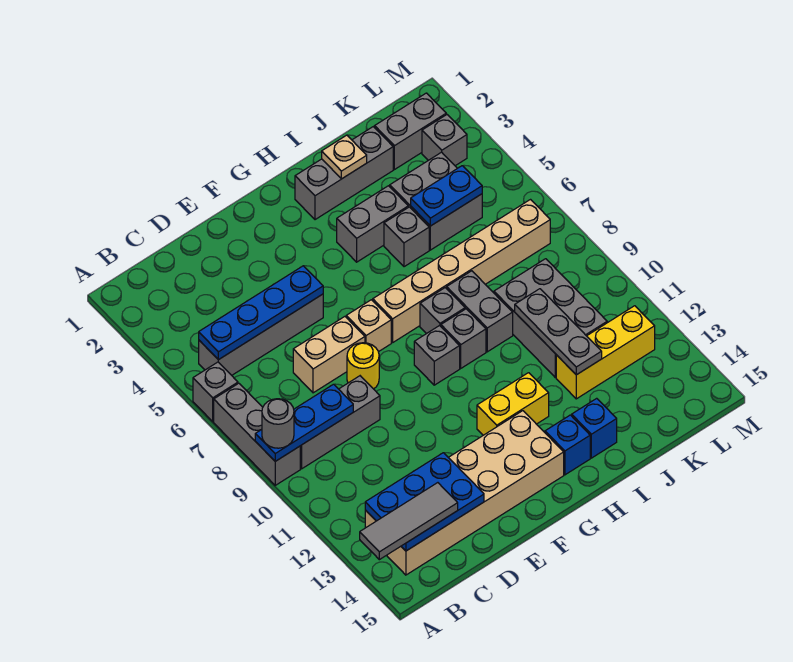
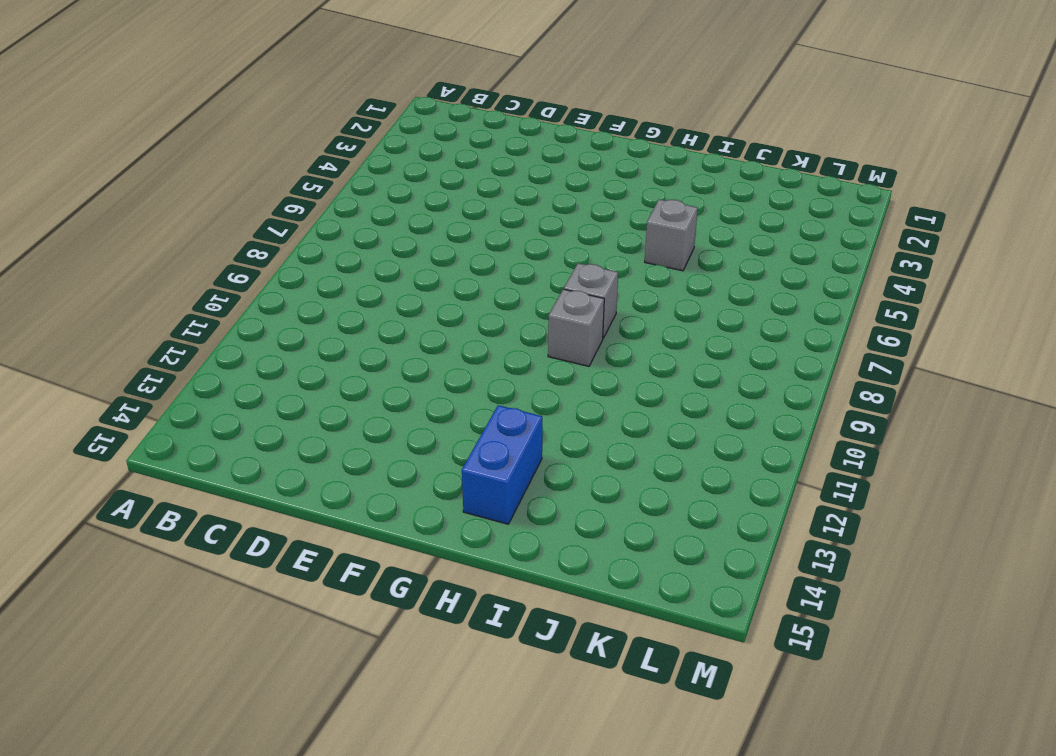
blue 1x2 brick [462,405,542,524] -> blue 1x1 brick [545,415,590,475]
none -> grey 1x1 brick [193,362,238,422]
none -> grey 1x3 brick [214,383,300,485]
none -> grey 1x4 brick [199,294,323,375]
none -> grey 1x3 brick [300,376,380,469]

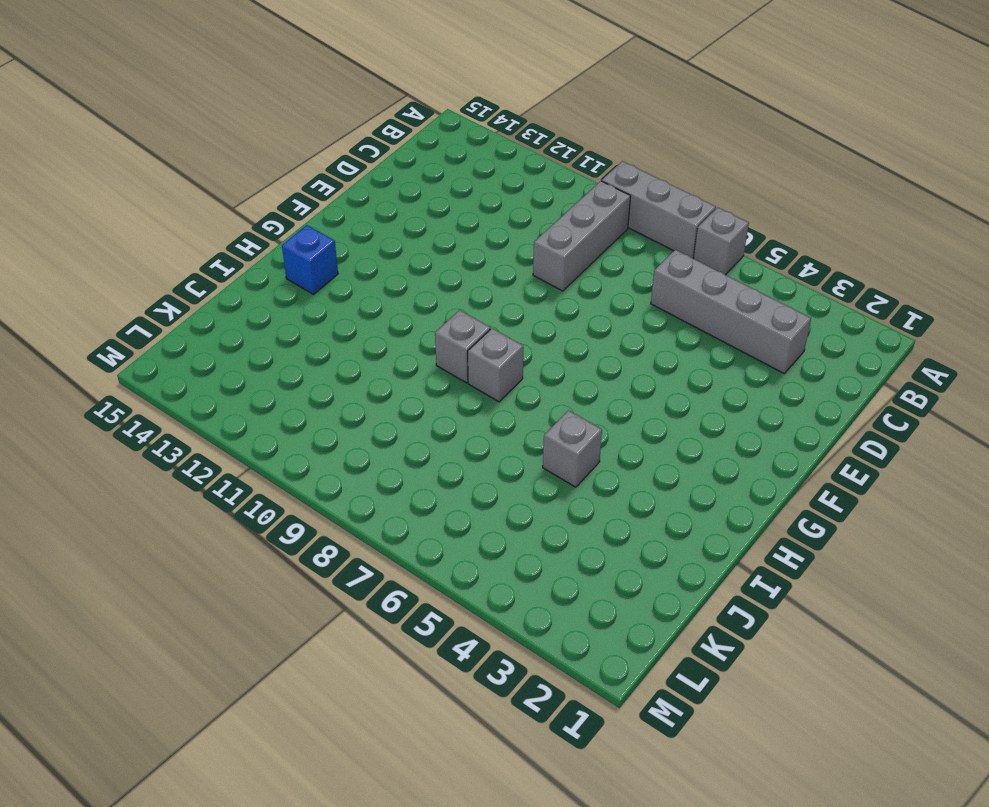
grey 1x4 brick [651,250,811,373] -> grey 1x4 brick turned to [199,294,323,375]
none -> tan 2x6 brick [365,411,564,575]
none -> tan 1x2 brick [293,317,365,393]
none -> yellow 1x1 round brick [347,343,379,389]
none -> tan 1x1 brick [346,300,391,352]

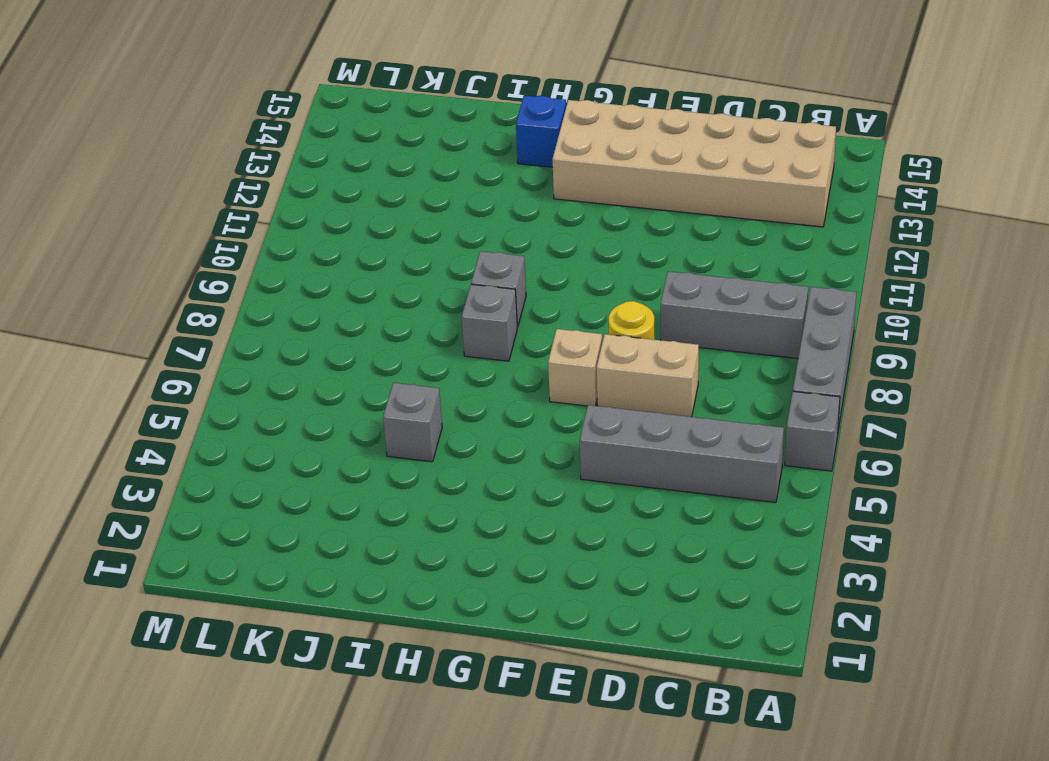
none -> tan 1x6 brick [373,200,550,342]
none -> grey 1x1 brick [414,326,460,385]
none -> yellow 1x2 brick [477,373,549,435]
none -> grey 1x3 brick [295,127,393,220]

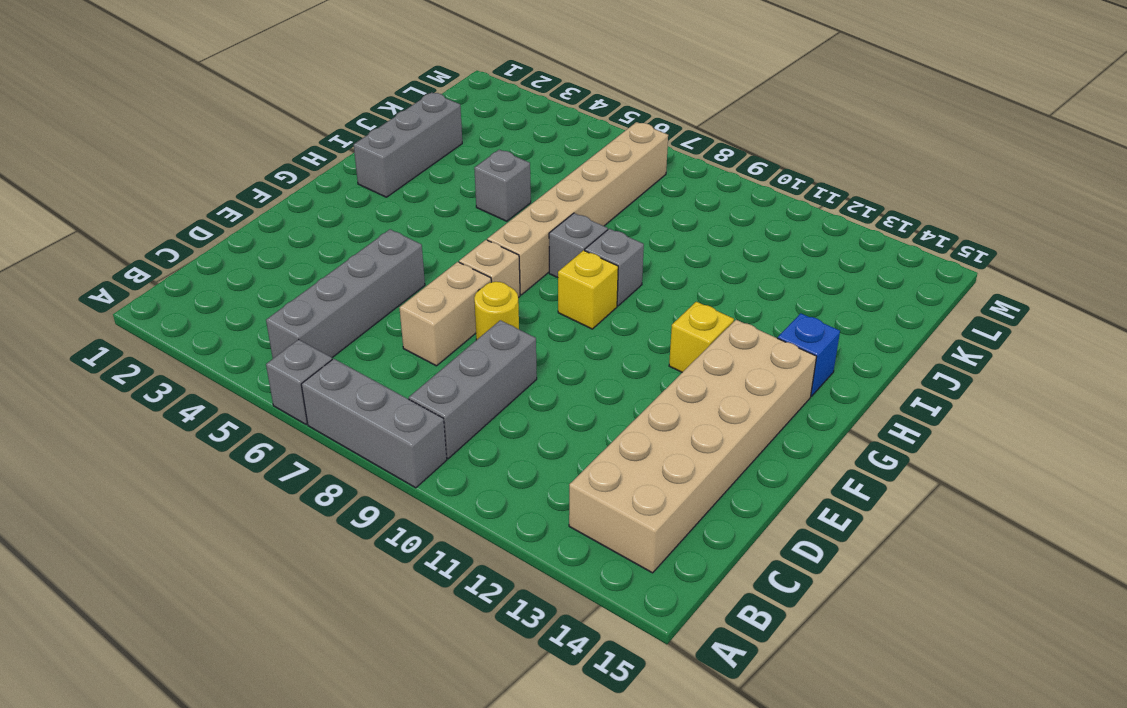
yellow 1x1 brick [558,250,618,329] -> grey 1x1 brick [414,326,460,385]
yellow 1x1 brick [669,302,734,372] -> yellow 1x2 brick [477,373,549,435]
none -> grey 1x2 brick [337,186,408,262]
none -> grey 1x2 brick [447,271,513,352]
none -> blue 1x1 brick [572,398,617,458]
none -> grey 2x2 brick [390,152,482,250]

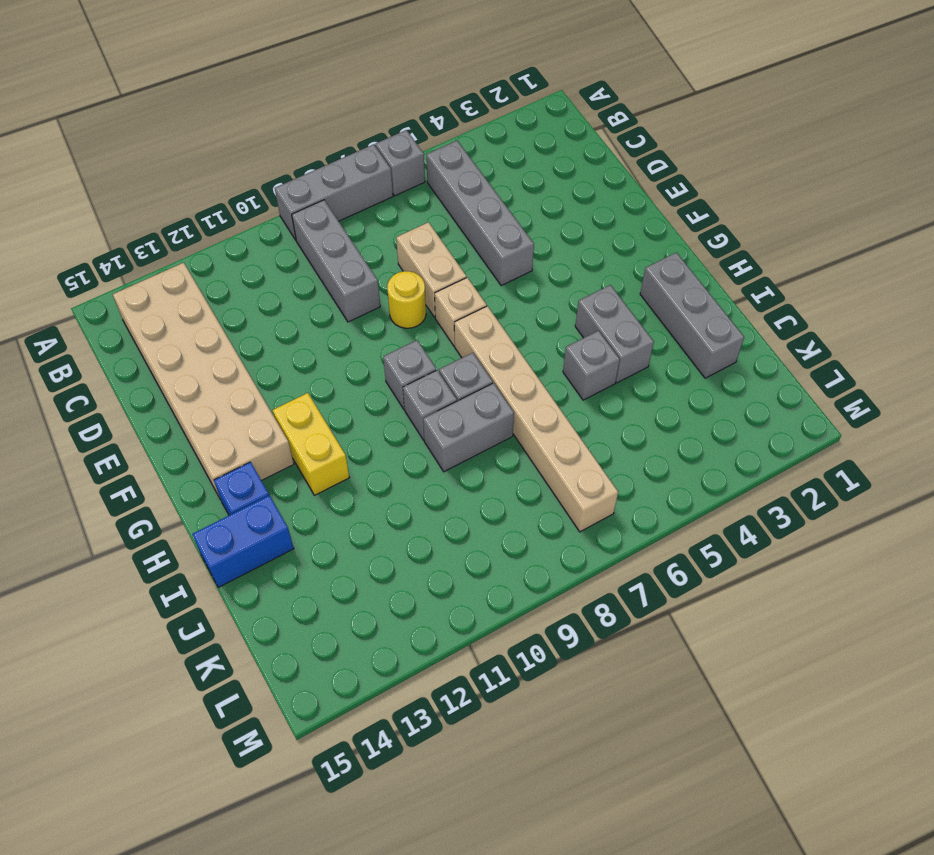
blue 1x2 brick [192,495,294,587] -> blue 1x1 brick [572,398,617,458]
none -> grey 2x2 brick [390,152,482,250]
none -> grey 2x3 brick [494,259,607,378]
none -> yellow 1x3 brick [556,306,655,399]
none -> grey 1x2 brick [375,93,446,170]

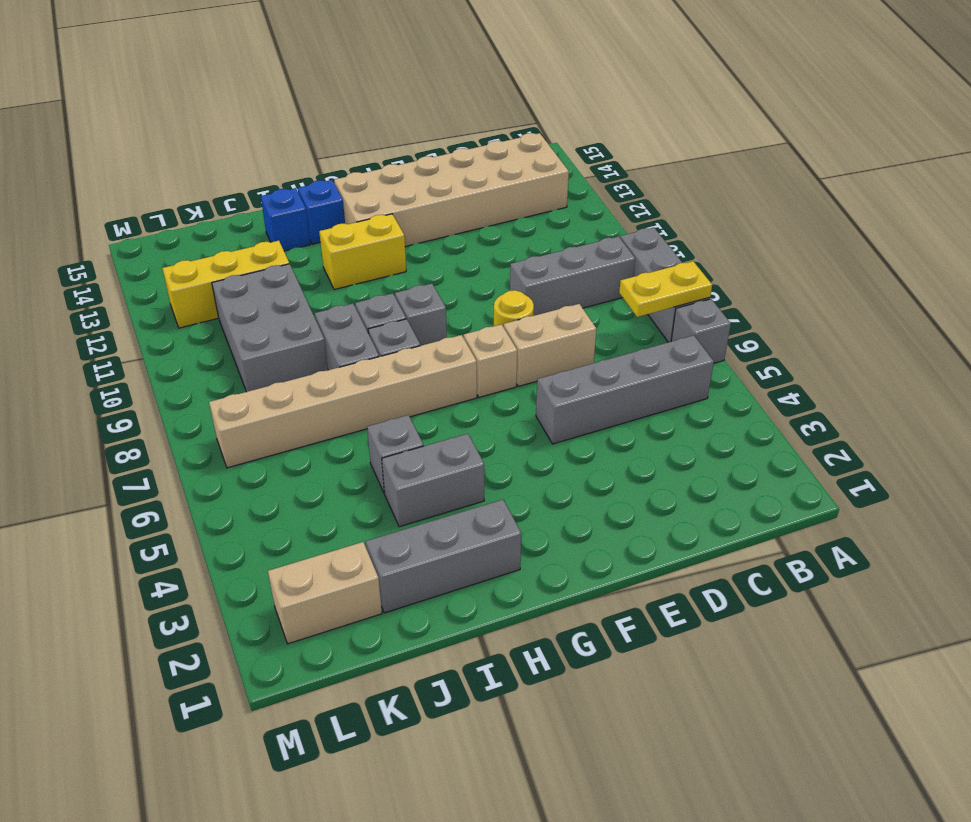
yellow 1x2 plate [619,261,712,317] -> none
tan 1x2 brick [268,542,382,644] -> grey 1x2 brick [375,93,446,170]
none -> grey 2x2 brick [390,152,482,250]
none -> grey 1x1 brick [422,115,467,166]
none -> blue 1x3 plate [255,384,353,461]
none -> blue 1x4 plate [199,266,323,360]

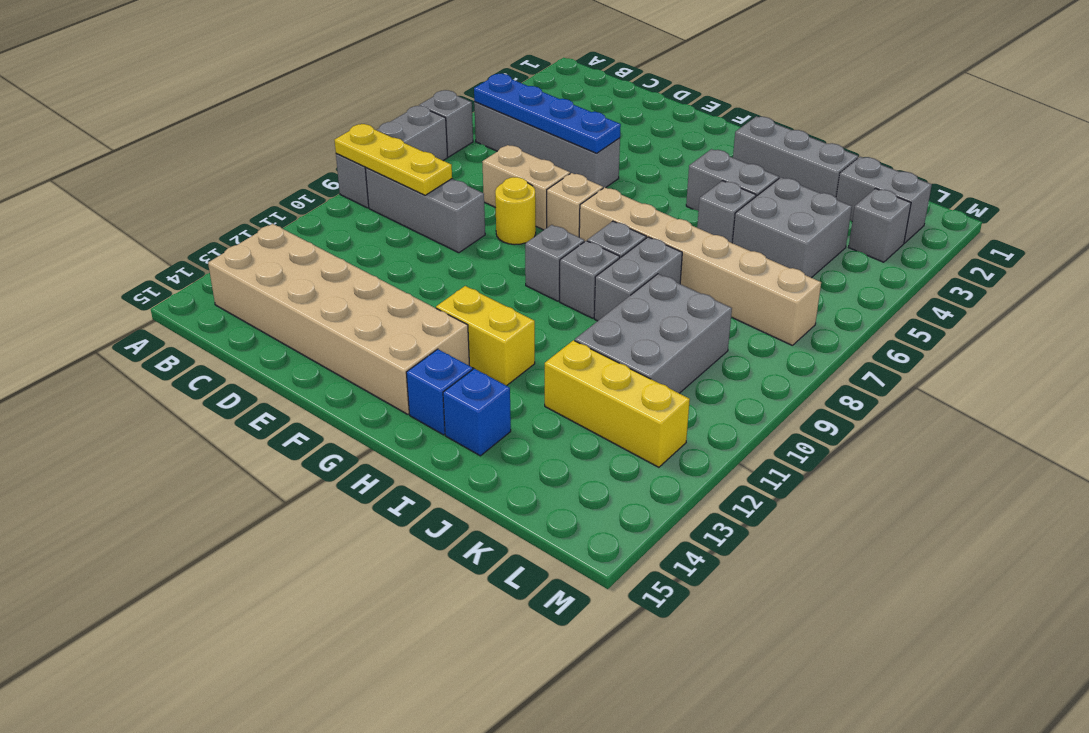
yellow 1x3 plate [335,124,452,195] -> blue 1x3 plate [255,384,353,461]
none -> blue 2x3 plate [365,453,484,551]
none -> tan 1x1 plate [322,135,367,179]
none -> blue 1x2 plate [411,166,482,226]
none -> grey 1x3 plate [515,289,602,375]

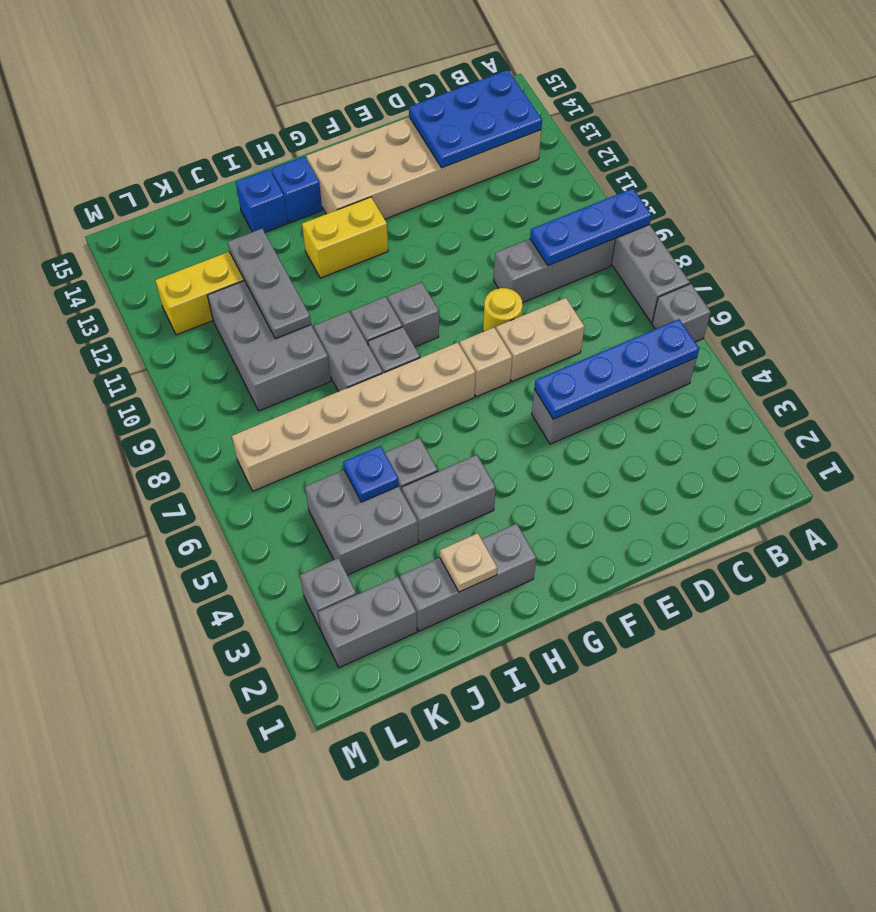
blue 1x1 plate [343,446,399,502] -> blue 1x2 plate [411,166,482,226]
none -> grey 1x1 round brick [262,399,294,448]
none -> grey 1x3 tile [360,483,458,560]

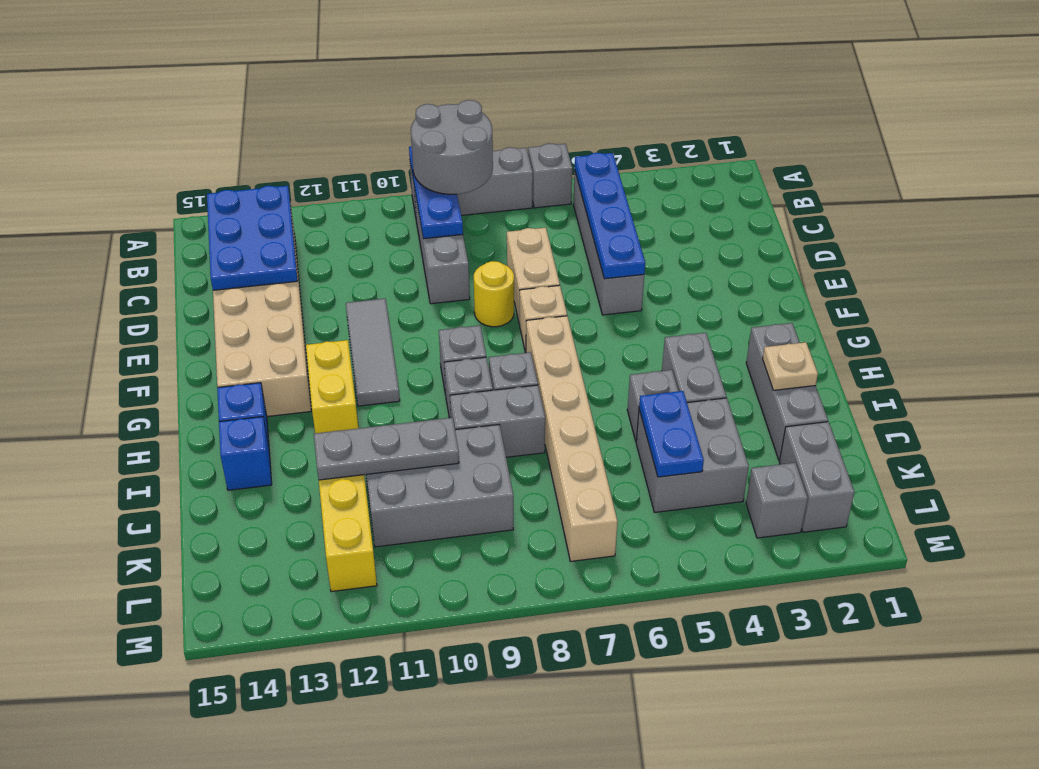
grey 2x2 round brick [411,100,493,194] -> grey 1x1 round brick [262,399,294,448]
grey 1x3 tile [346,299,400,406] -> grey 1x3 tile moved to [360,483,458,560]

